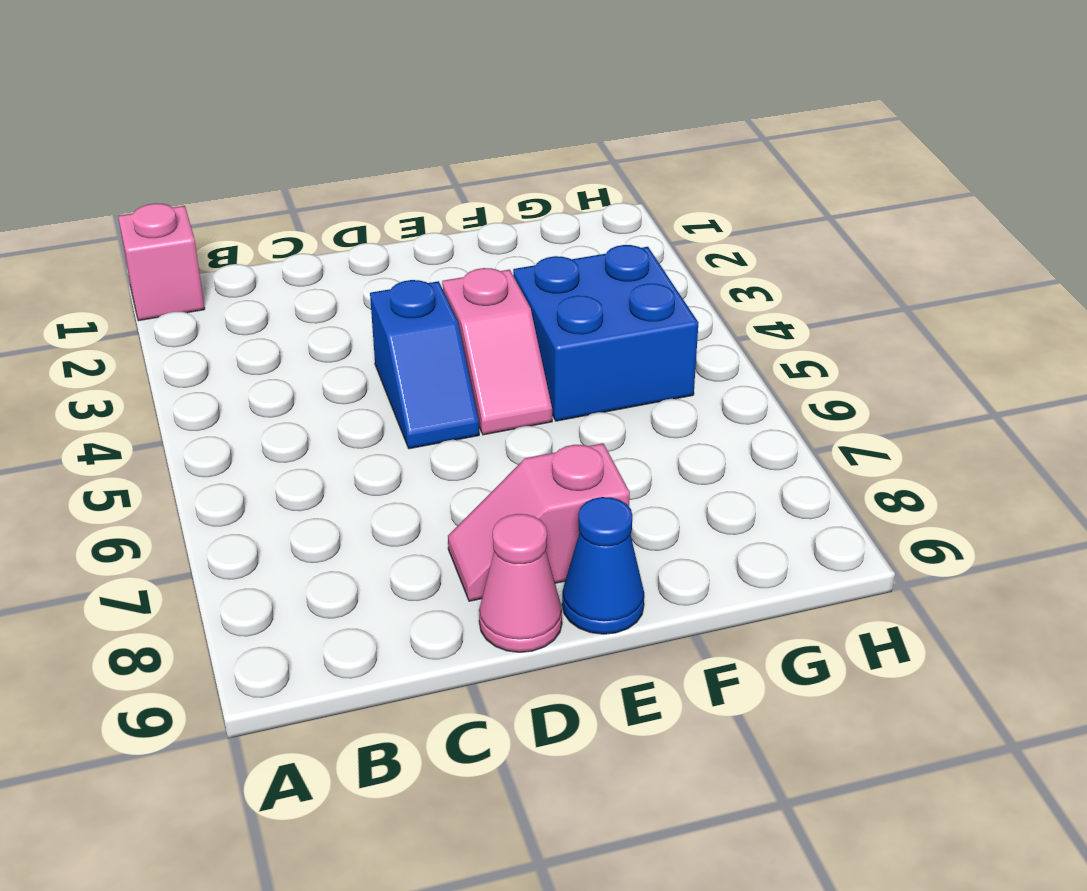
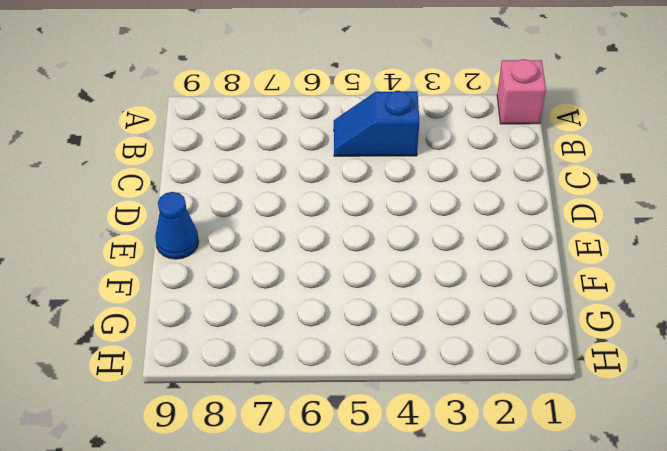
blue 1x2 slope [334,91,419,156] -> blue 1x2 slope moved to [370,280,479,449]
none -> pink 1x2 slope [448,443,630,601]
none -> pink 1x1 cone [479,514,562,652]

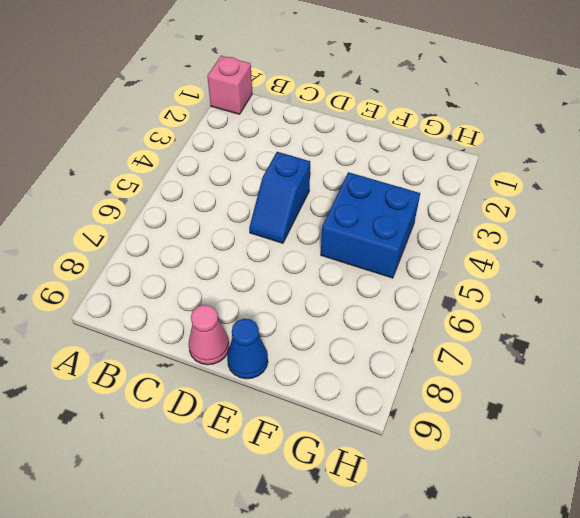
none -> pink 1x2 slope [448,443,630,601]
none -> pink 1x2 slope [442,268,552,435]

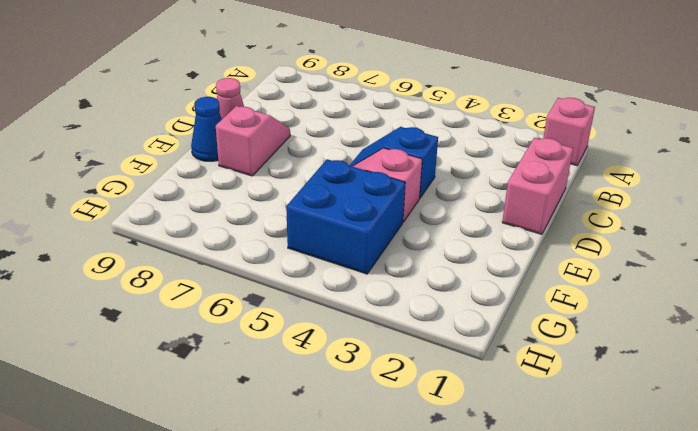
pink 1x2 brick [502,138,573,234] -> none

